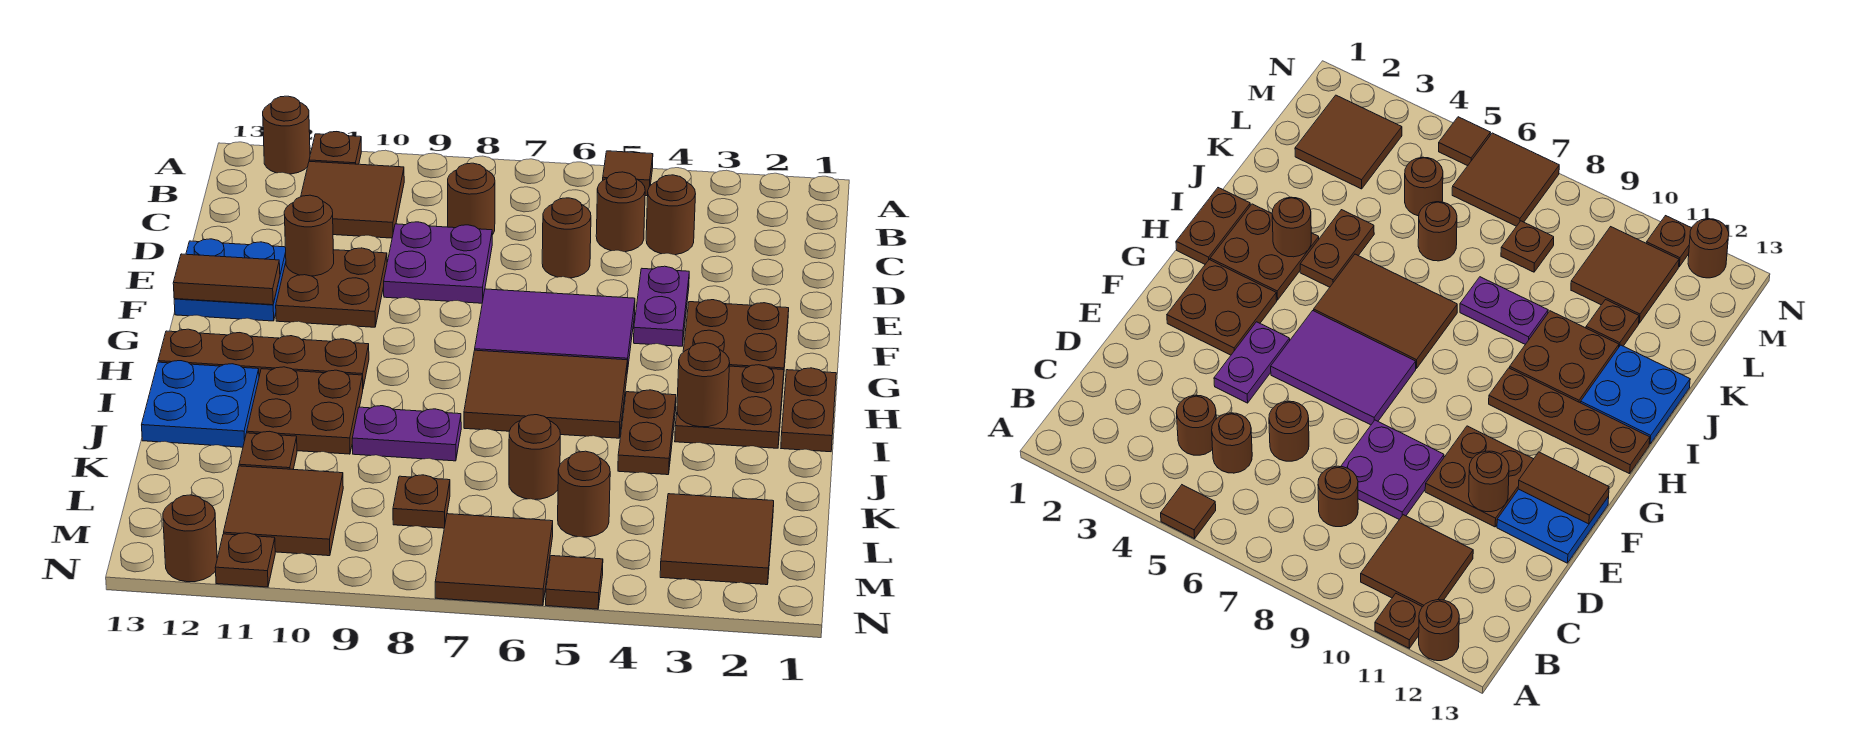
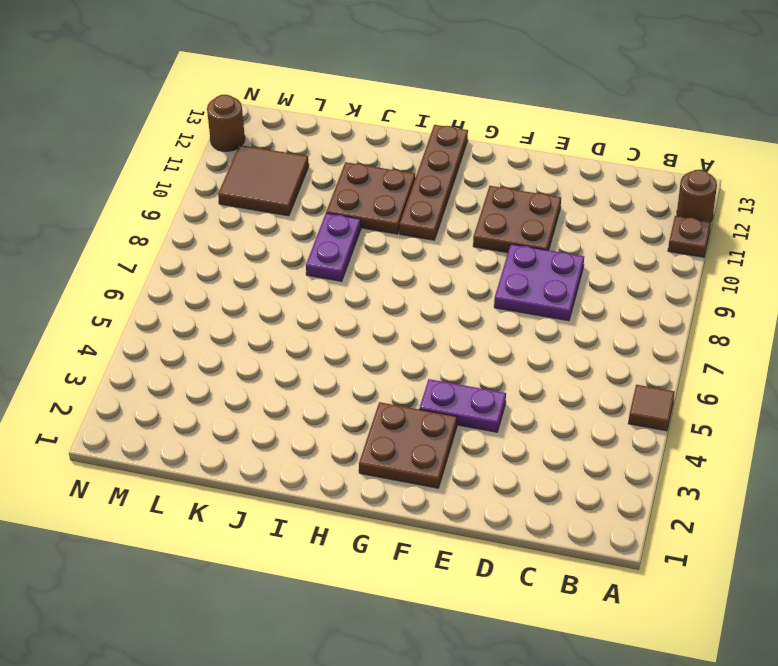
none -> brown 2x2 tile [301,161,404,238]
none -> brown 1x1 round brick [646,175,695,255]
none -> brown 1x1 round brick [596,172,645,252]
none -> brown 1x1 round brick [448,163,495,235]

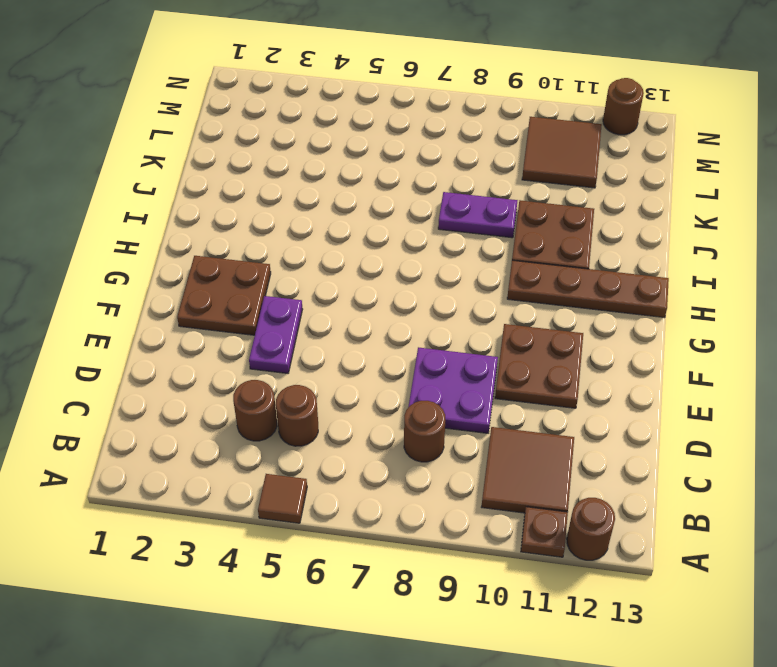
none -> brown 1x1 round brick [542,198,591,278]
none -> blue 2x2 plate [174,239,286,321]
none -> purple 2x3 tile [475,289,635,372]
none -> brown 1x2 plate [781,368,836,452]

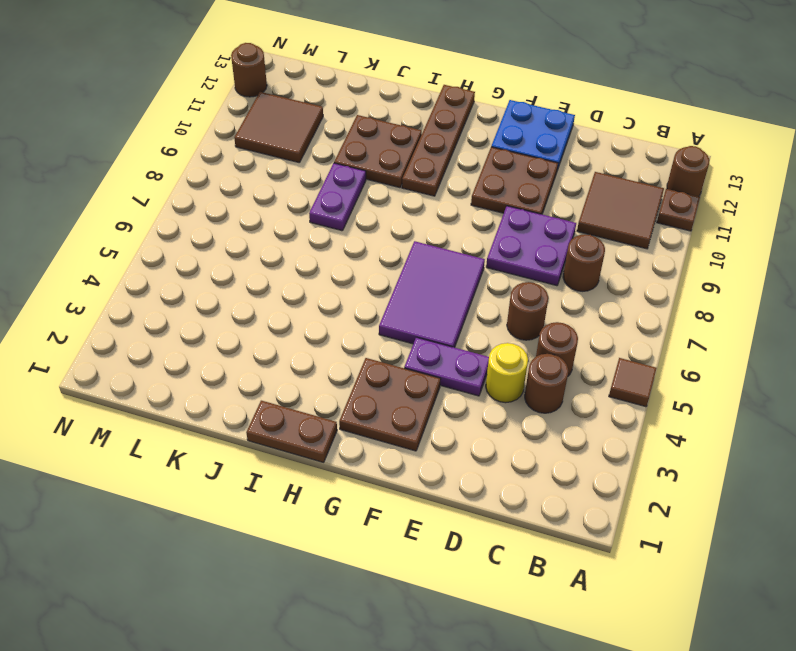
yellow 1x1 round brick [486,343,528,403] -> none
none -> brown 2x2 plate [675,365,784,448]
none -> brown 2x3 tile [464,350,627,438]
none -> brown 1x2 plate [618,390,676,475]
none -> blue 2x2 plate [142,361,259,447]

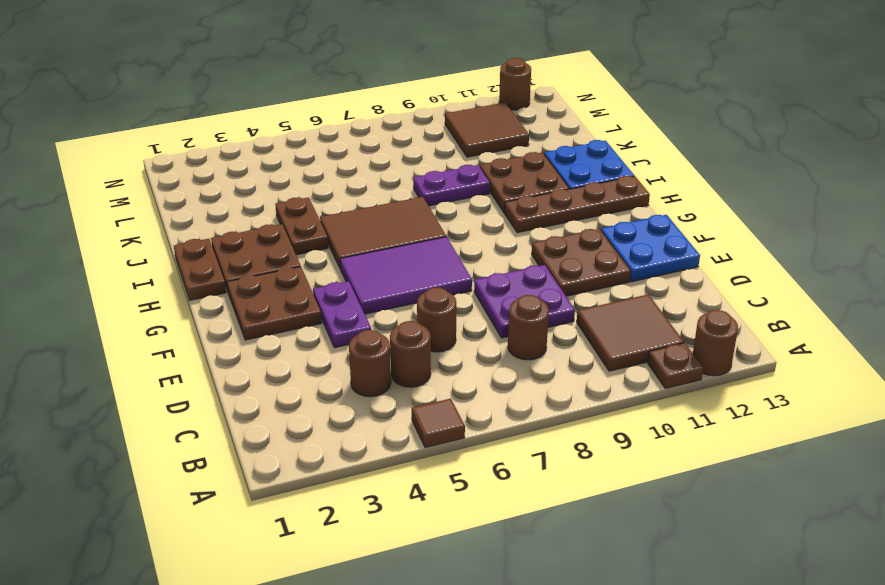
none -> brown 1x1 round brick [509,415,560,500]
none -> brown 1x1 plate [239,431,297,469]
none -> brown 2x2 tile [660,494,774,585]
none -> brown 1x1 round brick [558,451,610,537]

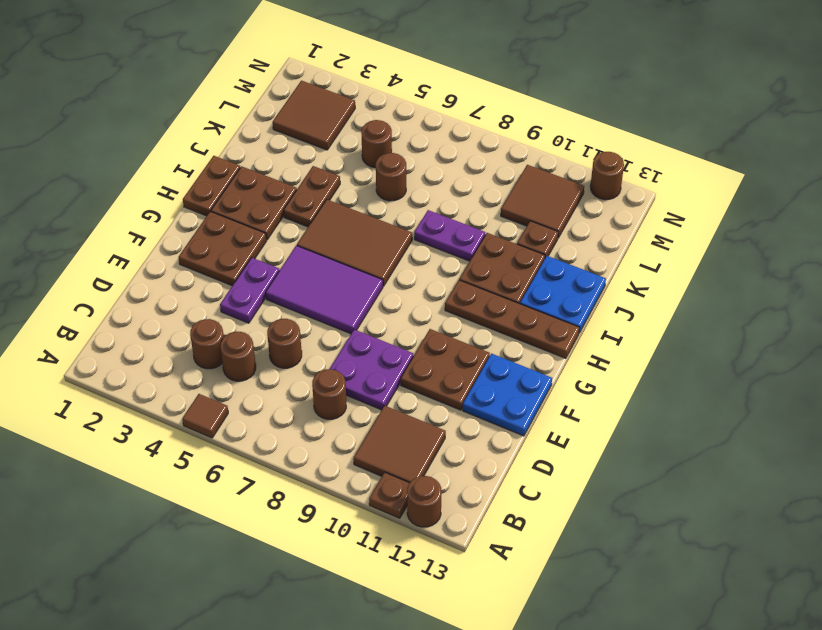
none -> brown 1x1 plate [393,475,450,528]
none -> brown 2x2 tile [435,514,553,606]
none -> brown 1x1 tile [546,556,603,609]
none -> brown 1x1 plate [215,533,275,587]

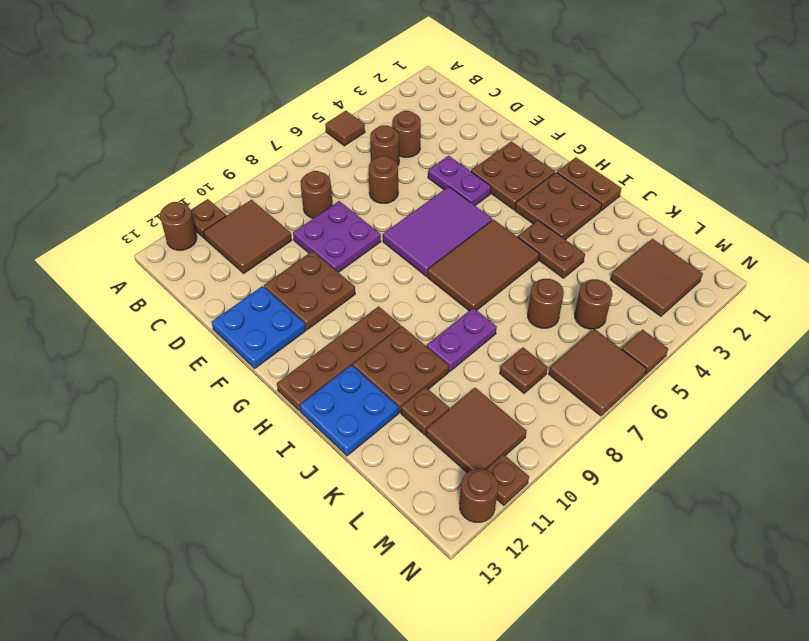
none -> brown 1x1 round brick [284,195,334,276]
none -> brown 1x2 tile [173,254,280,305]
none -> brown 1x1 round brick [677,343,730,427]

